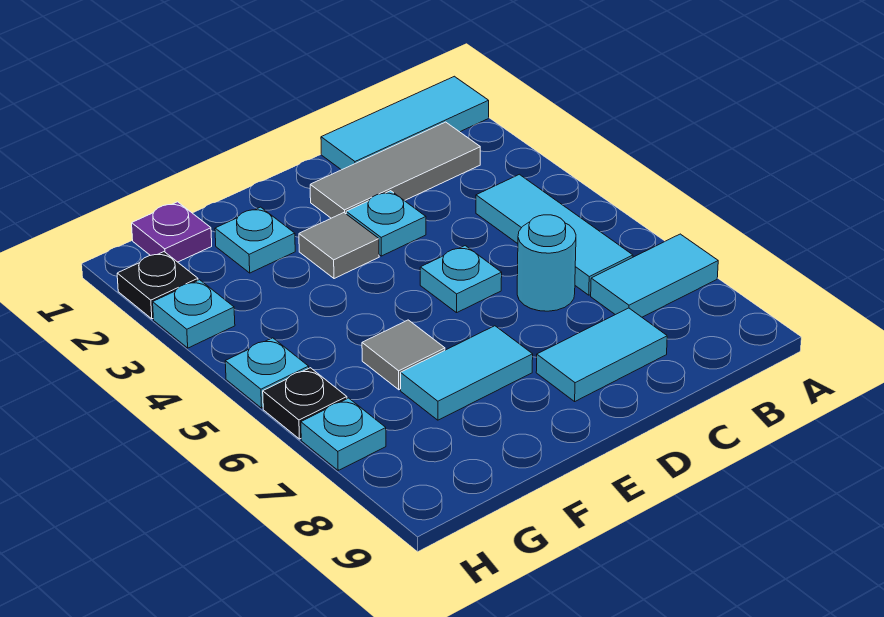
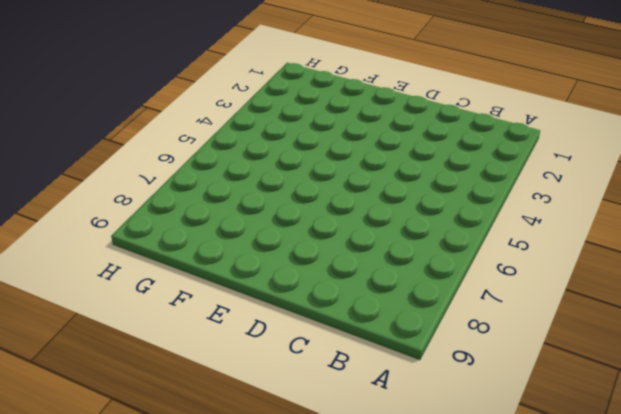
none -> cyan 1x3 tile [321,76,489,170]
none -> cyan 1x2 tile [591,234,718,317]
none -> grey 1x3 tile [310,122,480,218]

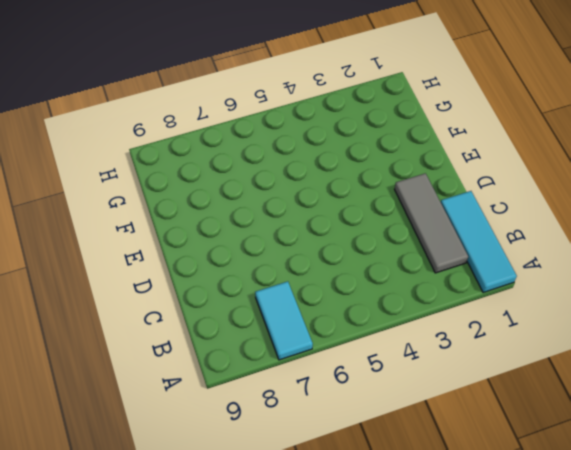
none -> cyan 1x3 tile [476,174,633,295]
none -> cyan 1x1 round brick [517,215,576,311]
none -> cyan 1x2 tile [536,308,667,401]

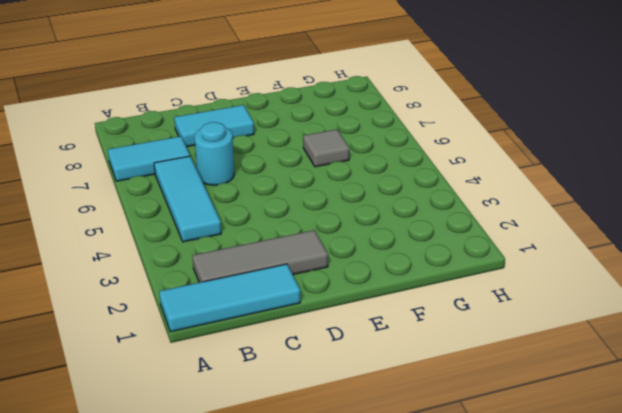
none -> cyan 1x1 plate [346,191,426,256]
none -> cyan 1x1 plate [420,246,502,313]
none -> grey 1x1 tile [299,213,379,279]

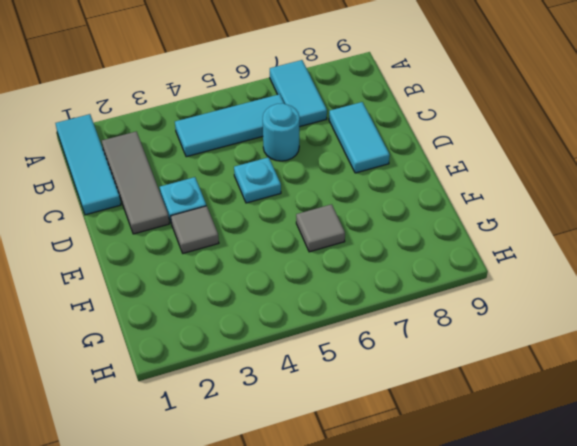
none -> cyan 1x2 tile [401,326,533,420]
none -> cyan 1x1 plate [215,207,295,273]
none -> purple 1x1 plate [132,202,212,262]

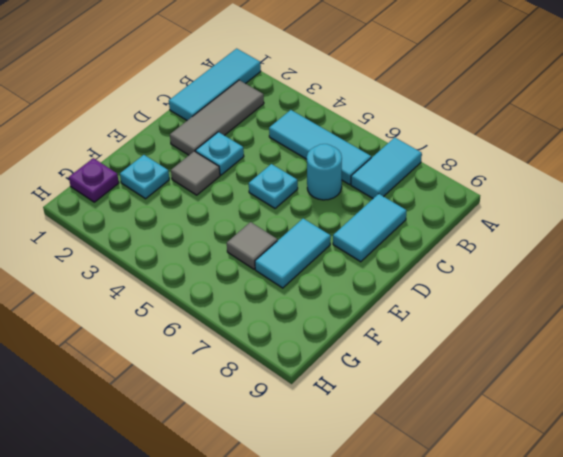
none -> black 1x1 plate [117,252,198,319]
none -> cyan 1x1 plate [153,280,235,348]
none -> cyan 1x1 plate [225,338,309,408]

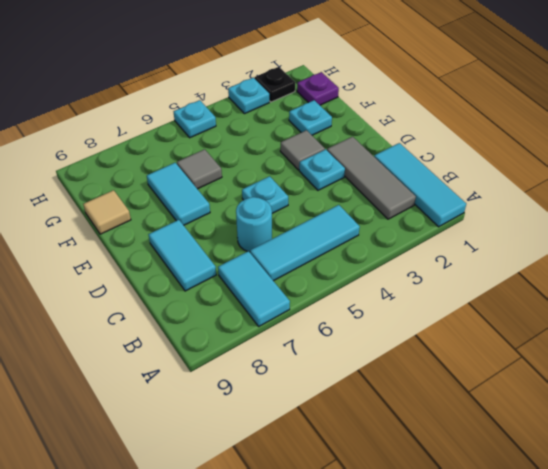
tan 1x1 tile [83,190,131,234] -> none
none -> black 1x1 plate [263,368,347,439]
none -> cyan 1x1 plate [301,398,386,470]

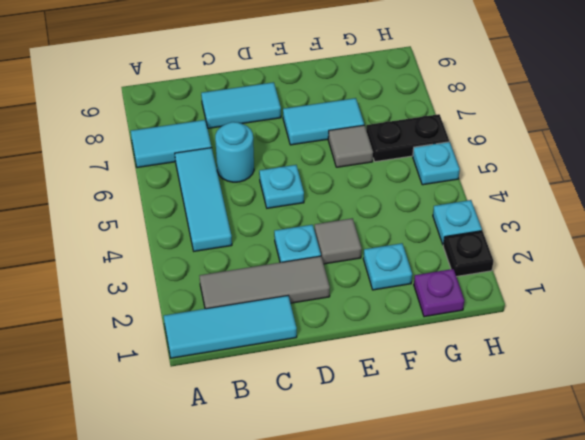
black 1x2 plate [366,114,449,162] -> black 1x1 plate [263,368,347,439]
none -> cyan 1x1 plate [301,398,386,470]

